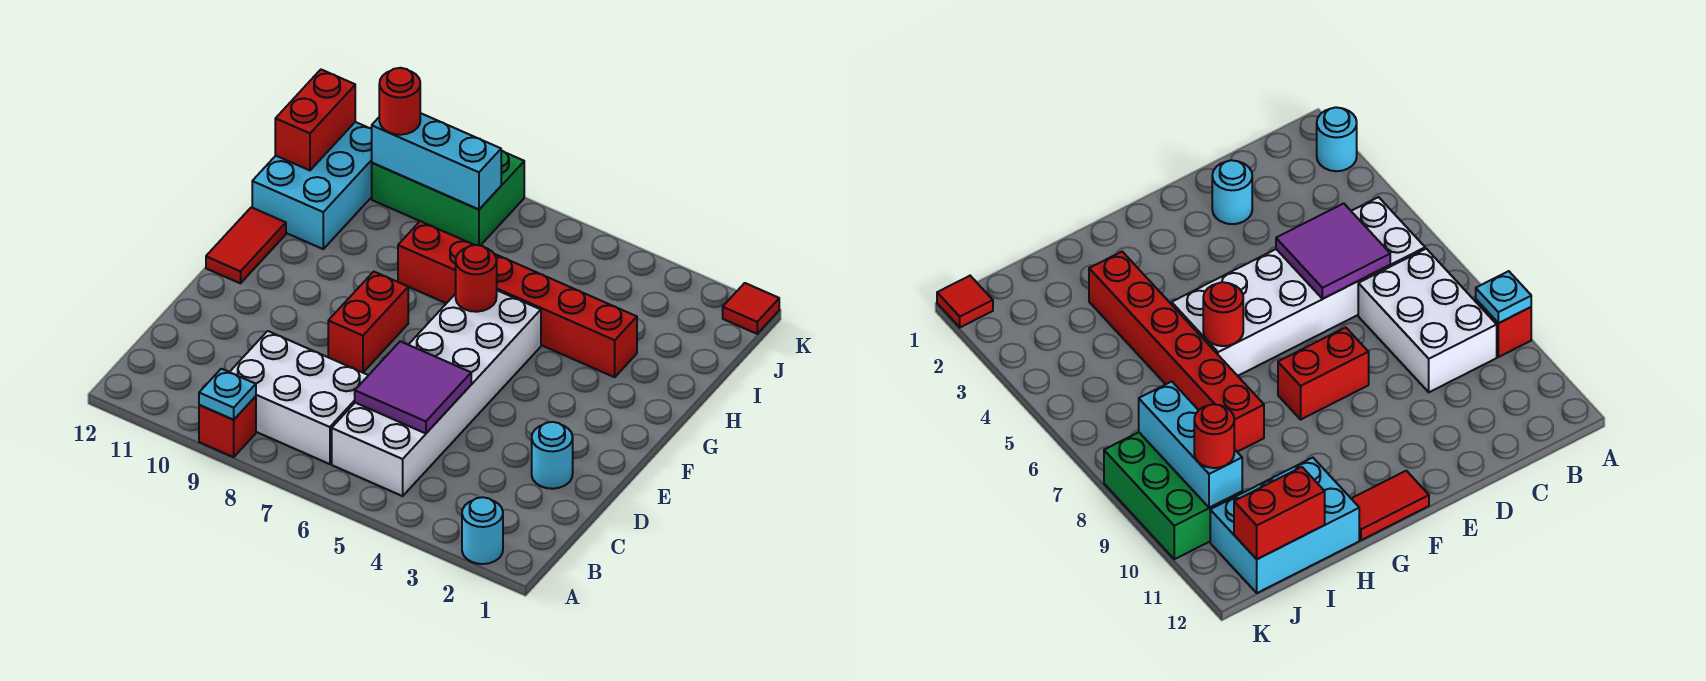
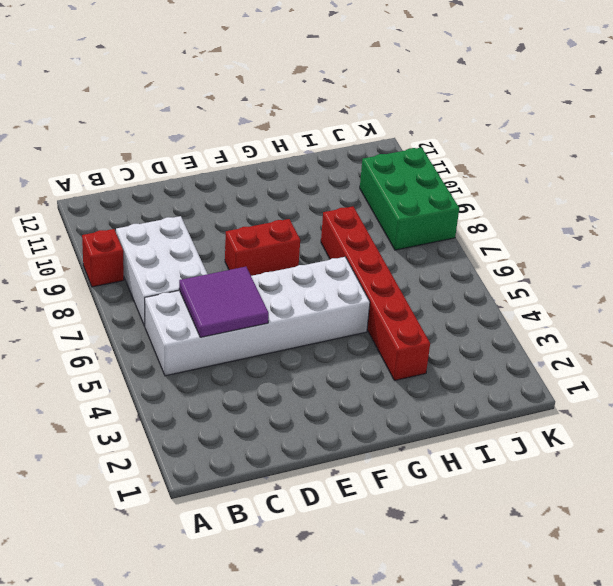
none -> cyan 1x1 round brick [462,497,503,564]
none -> cyan 1x1 round brick [532,422,573,489]
none -> red 1x2 tile [206,207,286,283]

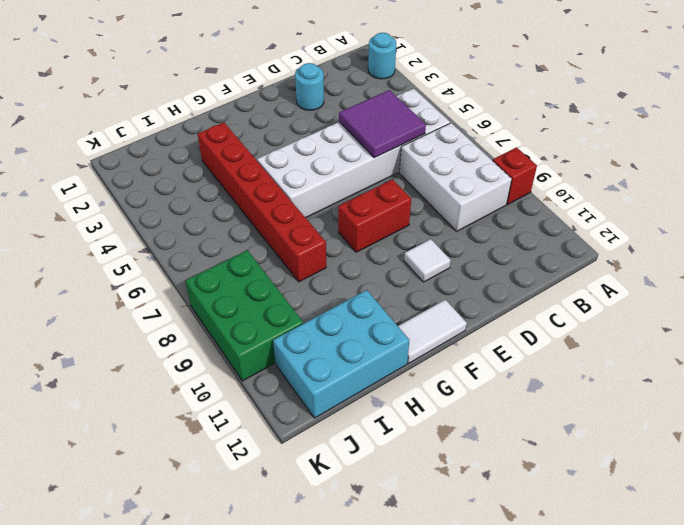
white 1x1 tile [404,239,451,282] -> none
white 1x2 tile [398,300,467,364] -> red 1x2 tile [206,207,286,283]
none -> red 1x1 tile [723,283,779,334]
none -> cyan 1x1 plate [199,369,256,420]
none -> red 1x1 round brick [456,245,497,312]

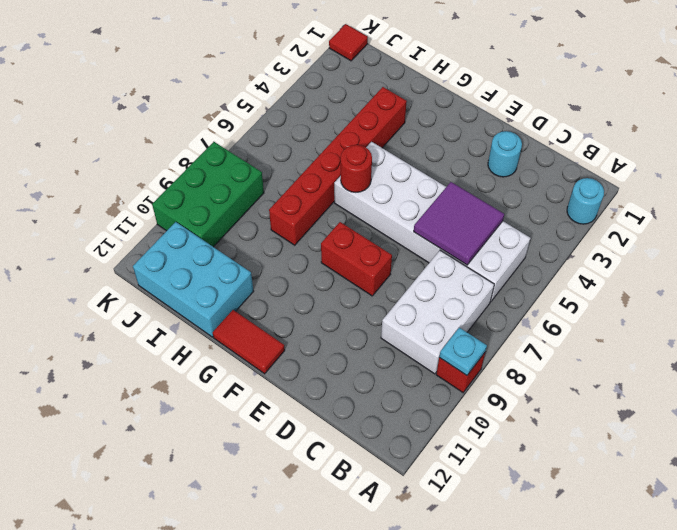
none -> red 1x2 brick [275,70,355,170]
none -> cyan 1x3 brick [372,113,501,210]
none -> red 1x1 round brick [379,68,420,135]

